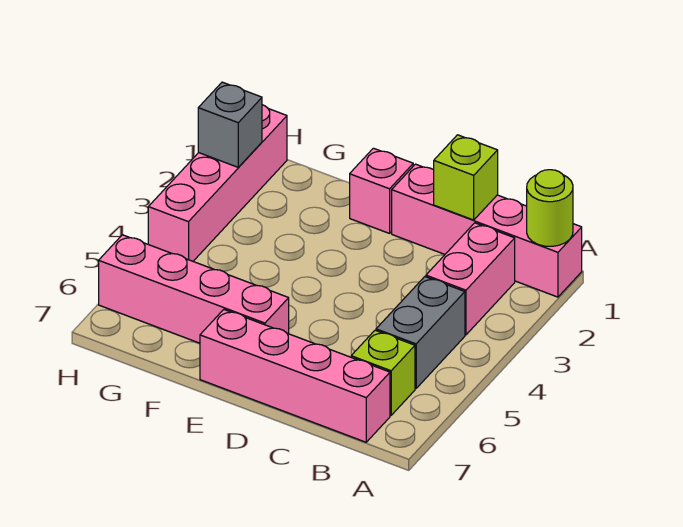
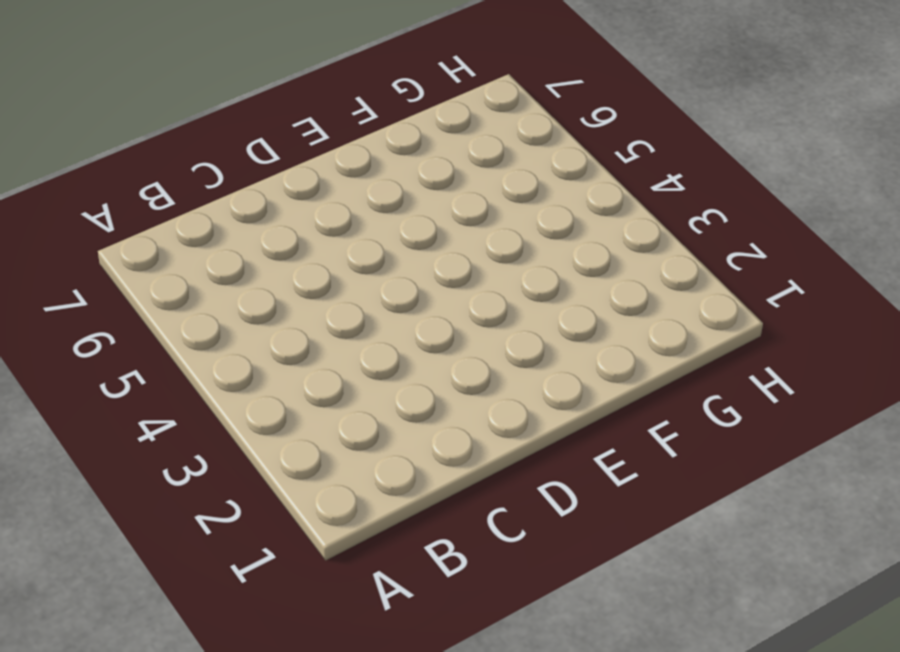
none -> pink 1x4 brick [392,164,582,297]
none -> pink 1x2 brick [426,223,515,335]

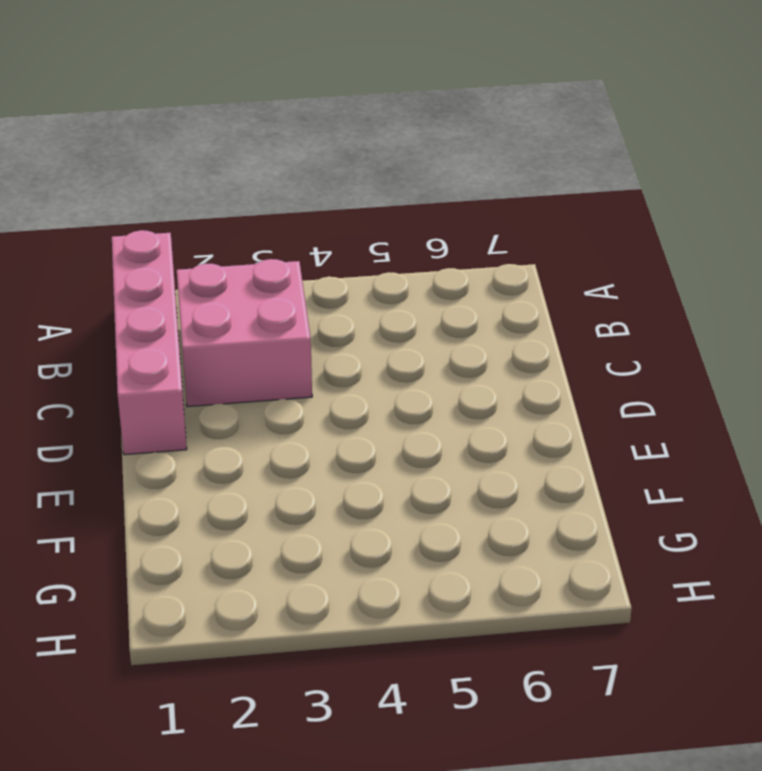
pink 2x2 brick [177,259,312,407] -> pink 1x2 brick [426,223,515,335]
none -> grey 1x2 brick [376,277,465,389]
none -> lime 1x1 brick [351,330,415,415]

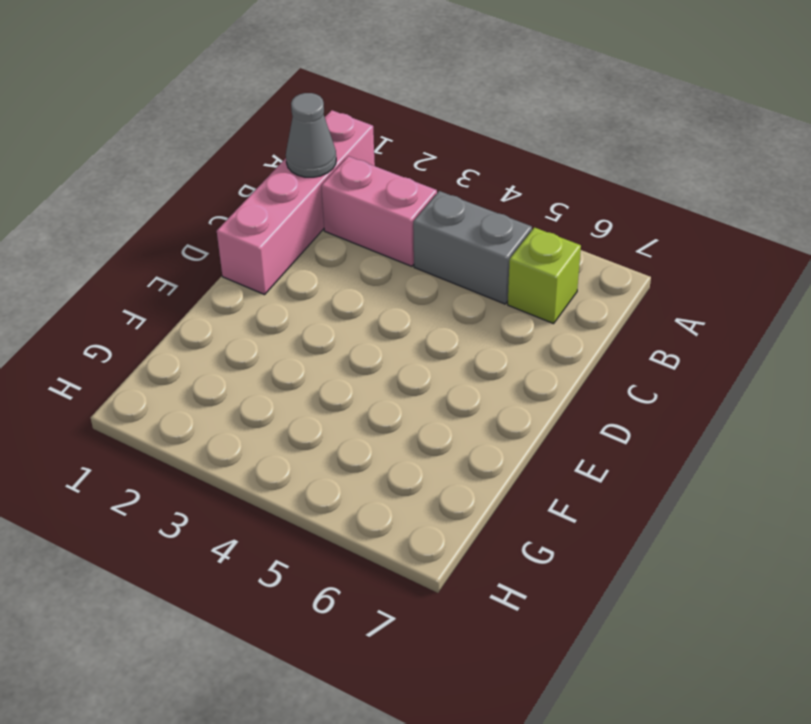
grey 1x1 cone [286,93,336,177] -> none
none -> pink 1x4 brick [200,310,390,442]
none -> pink 1x1 brick [350,148,413,233]

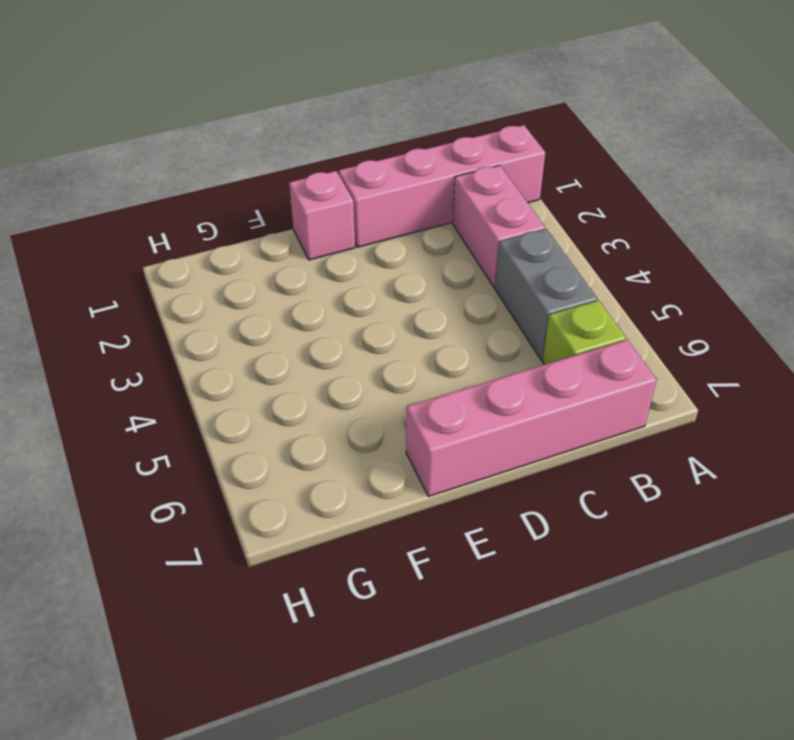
none -> pink 1x4 brick [99,235,289,343]
none -> pink 1x4 brick [148,105,287,261]

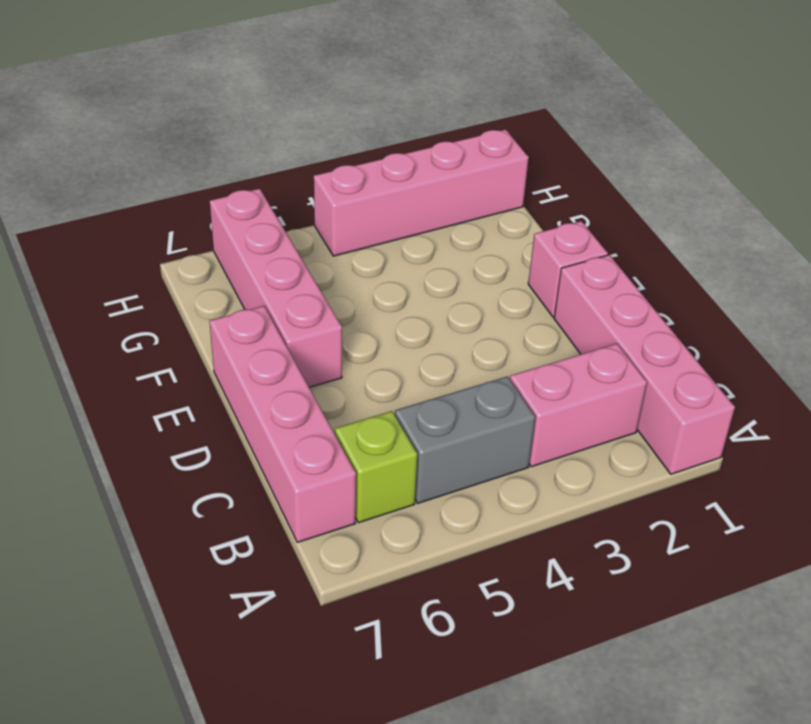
none -> lime 1x1 round brick [527,170,573,246]
none -> lime 1x1 brick [434,135,498,220]

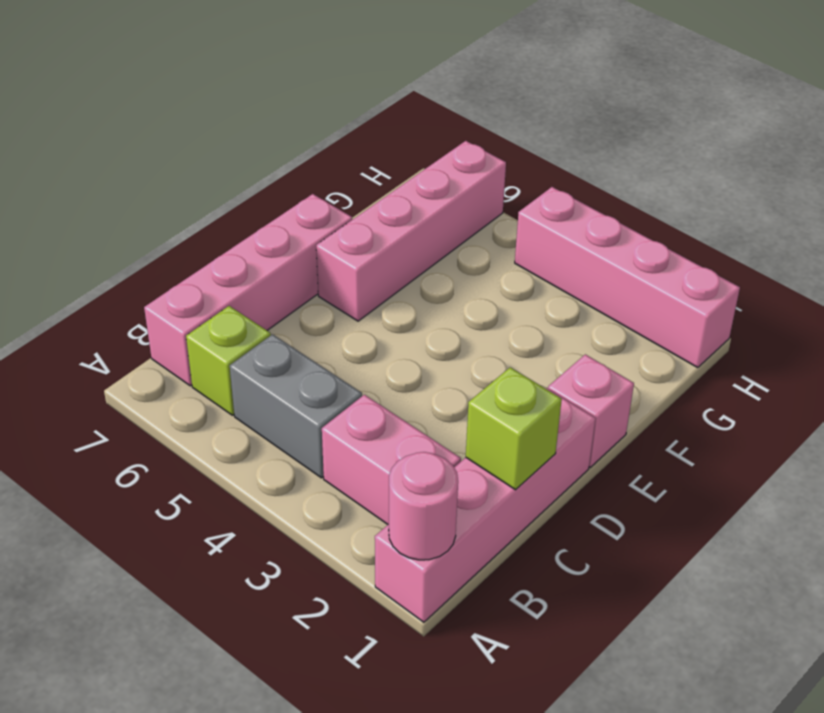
pink 1x1 round brick [389,452,458,560] -> lime 1x1 round brick [527,170,573,246]
none -> grey 1x1 brick [198,82,262,167]

